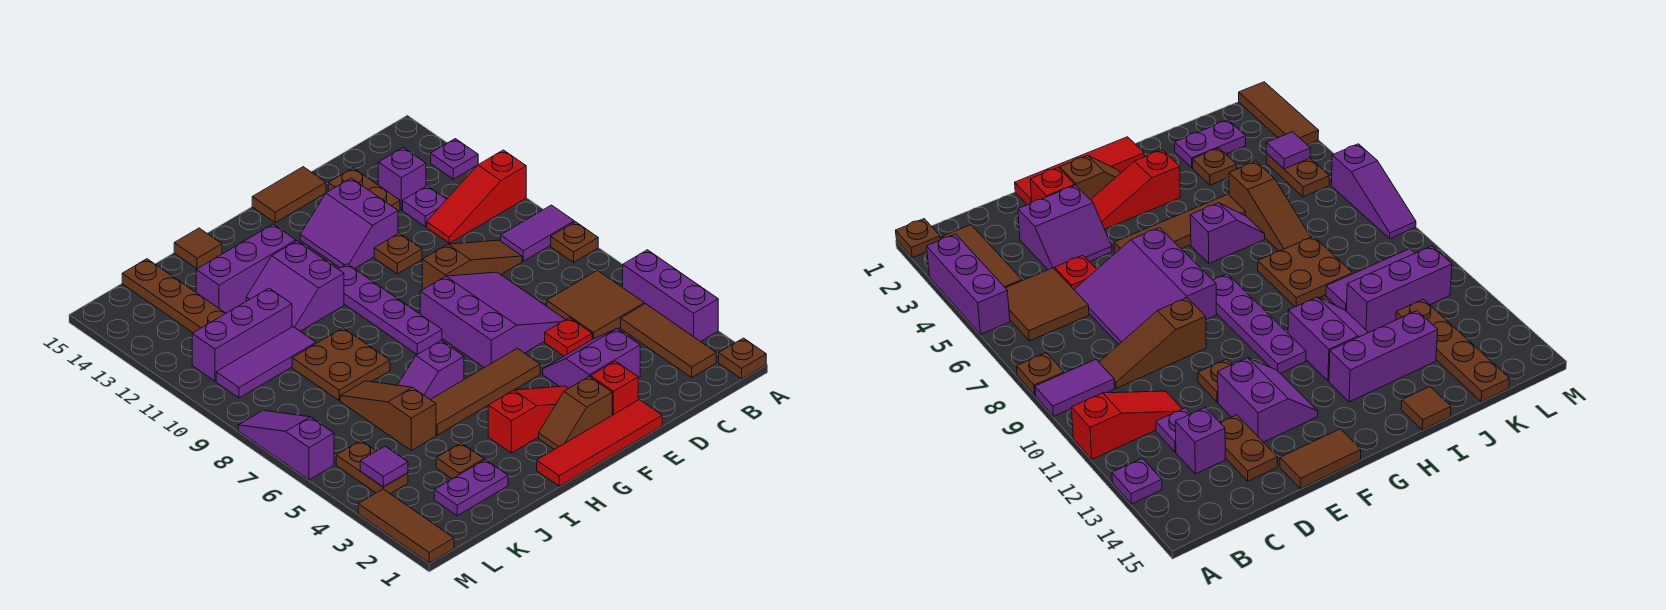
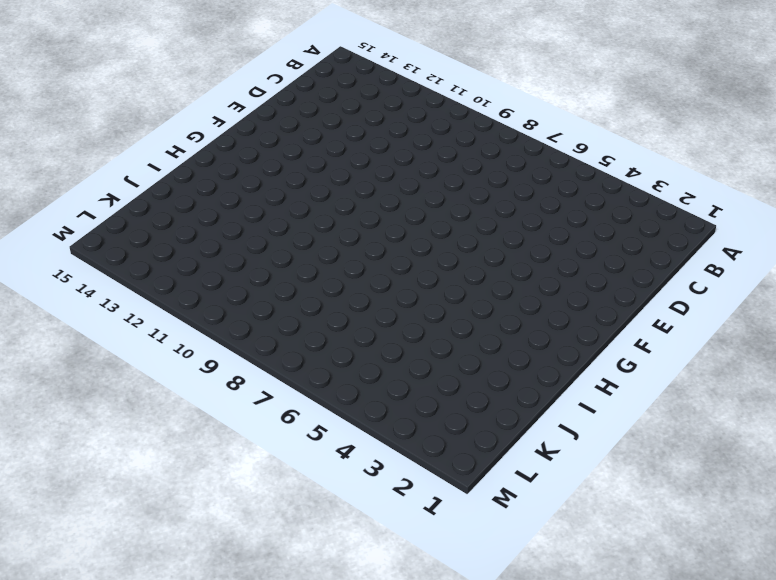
none -> brown 1x1 plate [719,338,766,379]
none -> purple 1x3 brick [622,250,718,342]
none -> brown 1x1 plate [551,222,598,262]
none -> purple 1x2 tile [501,205,574,261]

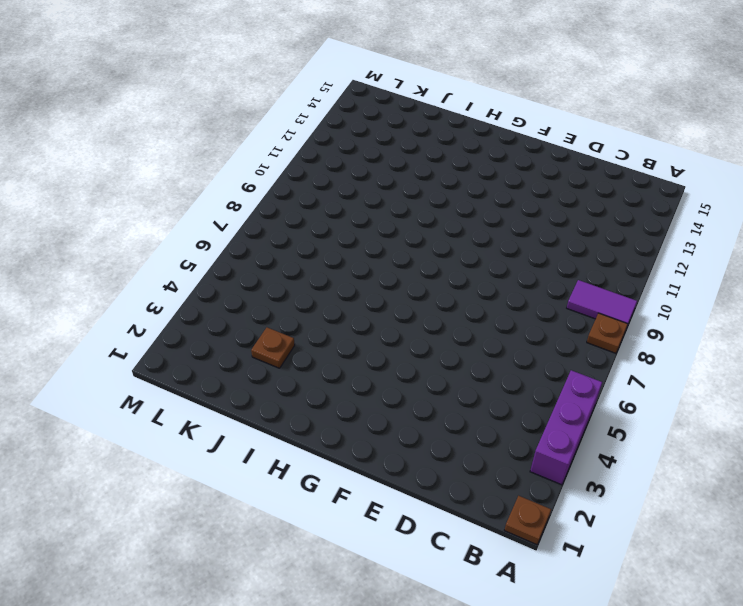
none -> red 1x3 slope [427,150,526,243]
none -> purple 1x1 plate [431,139,478,179]
none -> brown 1x3 tile [621,304,716,378]
none -> brown 2x2 tile [547,270,644,339]

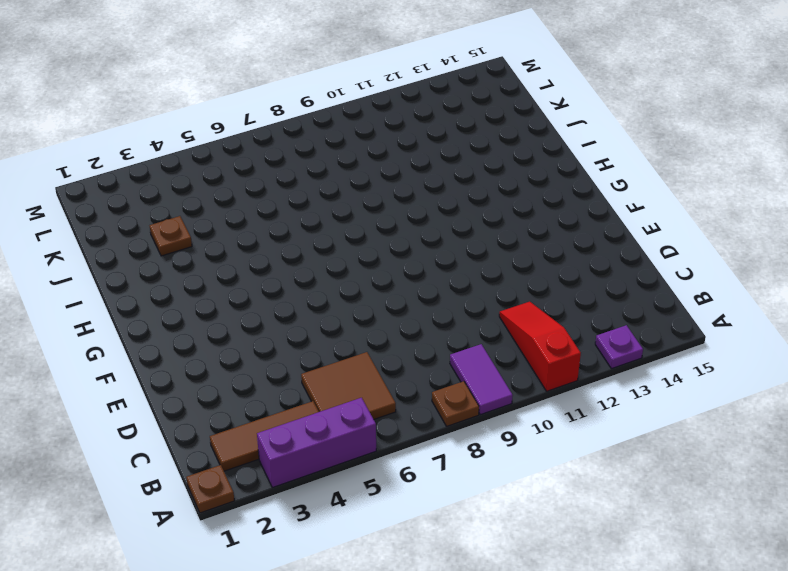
none -> brown 1x3 slope [422,240,522,290]
none -> purple 1x1 plate [403,186,447,227]
none -> purple 1x1 brick [378,148,426,210]
none -> purple 2x2 slope [543,329,640,388]

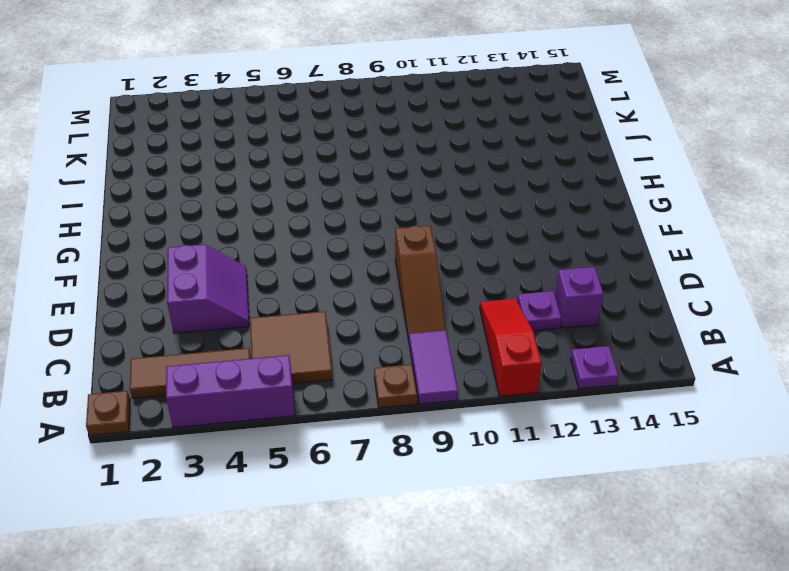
none -> red 1x1 plate [545,318,592,356]
none -> purple 3x3 slope [420,272,566,368]
none -> brown 1x2 plate [328,168,400,212]
none -> red 1x4 tile [537,400,662,486]

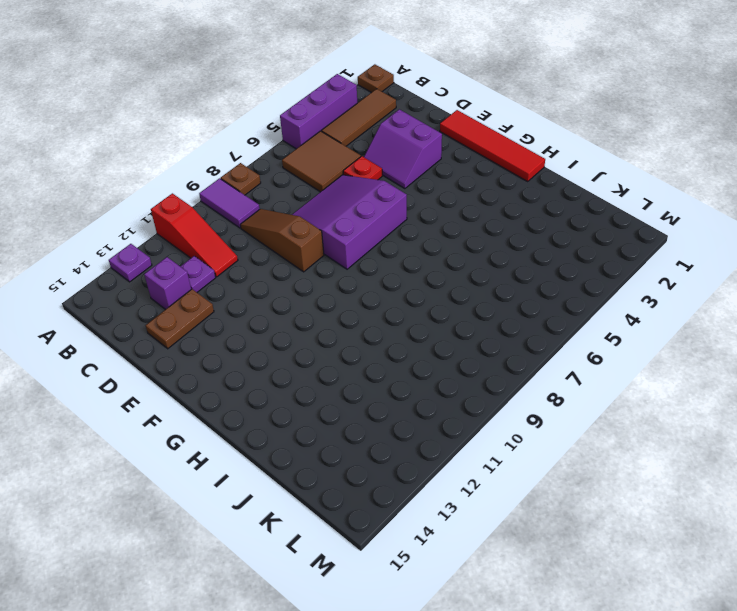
none -> red 1x1 brick [591,361,638,415]
none -> brown 1x1 plate [374,233,422,274]
none -> purple 2x2 slope [300,178,398,269]
none -> brown 1x2 tile [252,167,326,223]

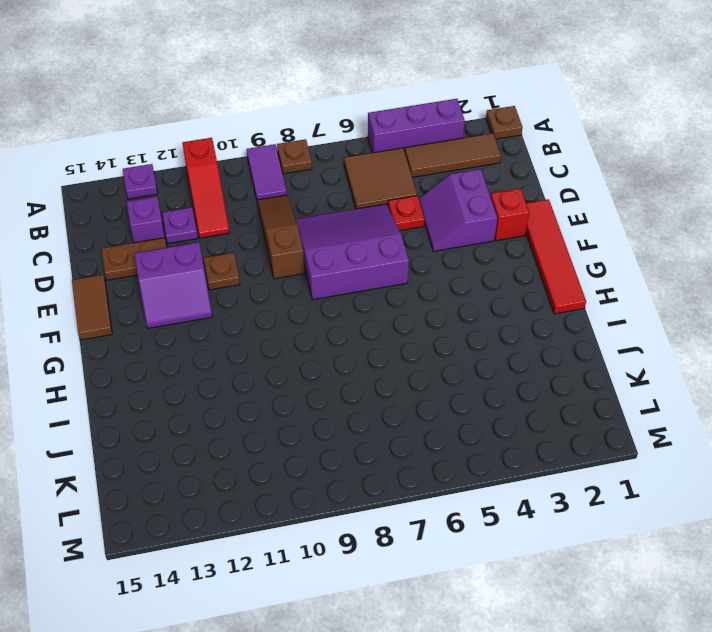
none -> brown 1x2 slope [539,376,612,449]
none -> red 1x3 slope [488,386,569,453]
none -> brown 1x4 tile [431,348,540,435]
none -> purple 1x4 plate [339,264,442,354]

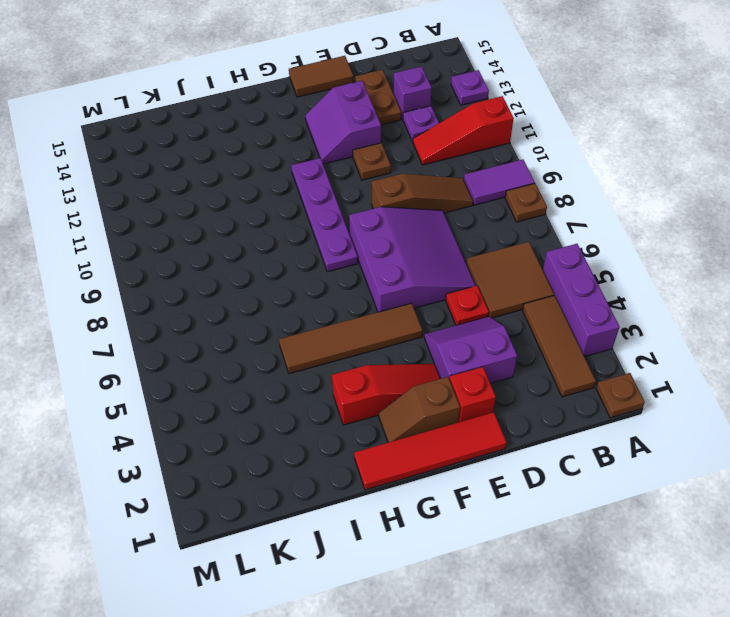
none -> purple 1x2 slope [398,341,464,400]
none -> purple 2x2 slope [246,241,344,331]
none -> purple 1x3 brick [196,224,296,313]
none -> brown 2x2 plate [292,328,390,400]

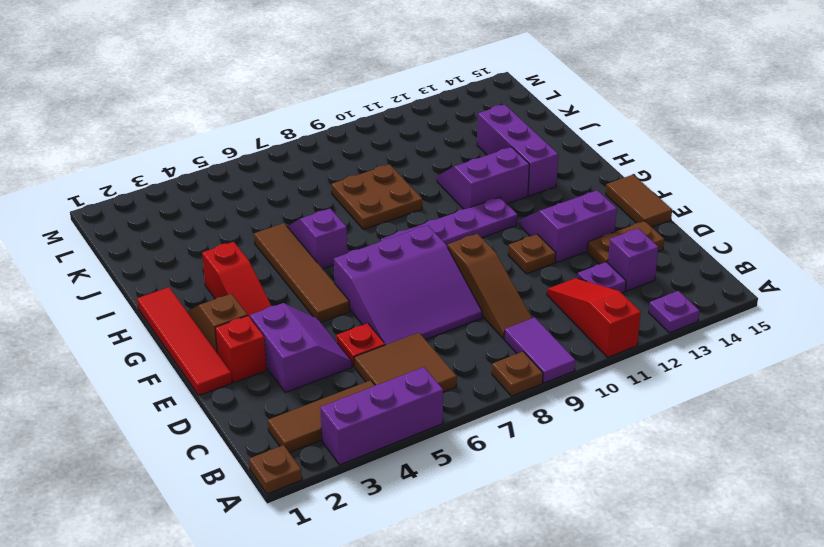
none -> brown 1x1 tile [174,228,222,269]
none -> purple 1x2 plate [434,460,508,516]
none -> brown 1x1 plate [436,443,484,479]
none -> brown 1x3 slope [340,381,436,450]

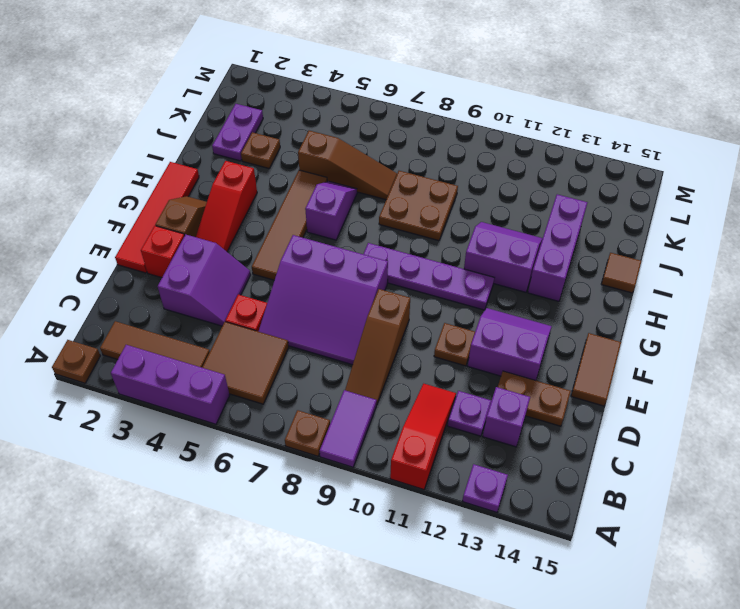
none -> purple 1x3 tile [216,327,316,398]
none -> purple 1x3 brick [192,288,292,381]
none -> brown 1x4 plate [122,259,226,333]
none -> brown 1x2 plate [336,441,408,494]

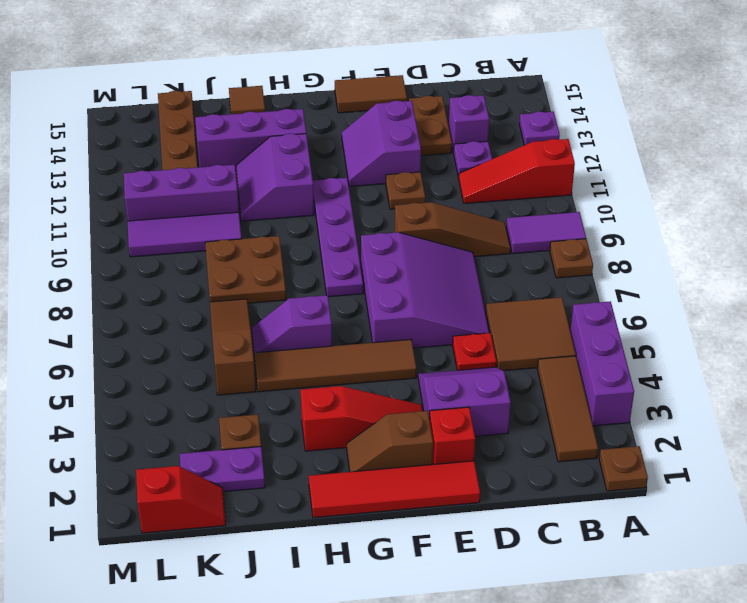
red 1x2 slope [136,466,225,533] -> none
none -> brown 1x2 plate [336,441,408,494]
none -> brown 1x3 tile [358,489,454,563]
none -> purple 1x3 slope [238,410,334,480]
none -> purple 1x1 tile [360,446,408,487]

